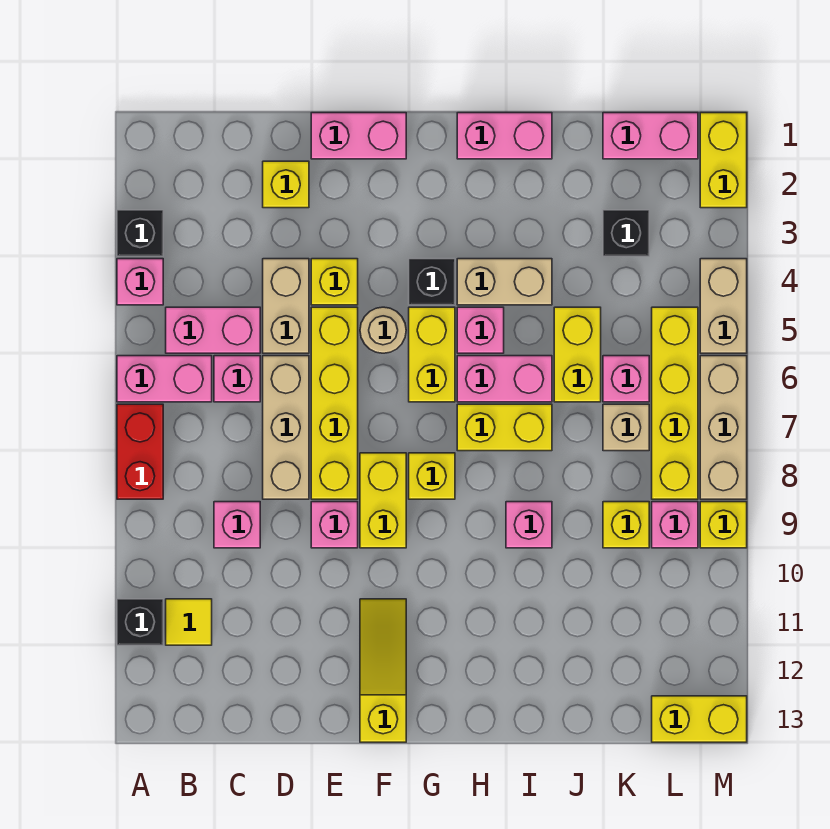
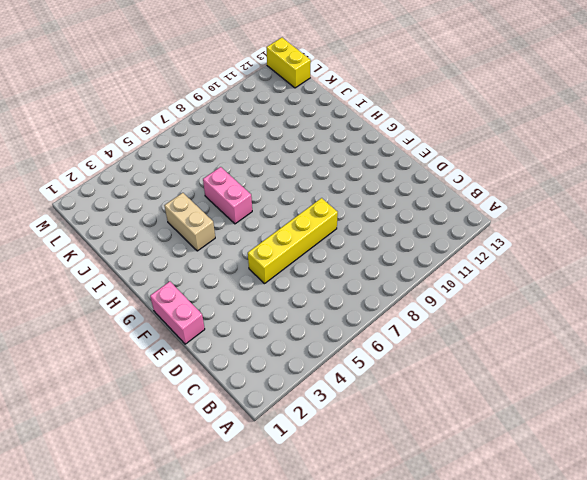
none -> black 1x1 brick [117,210,163,256]
none -> pink 1x1 brick [117,259,163,305]
none -> pink 1x2 brick [117,356,212,402]
none -> red 1x2 brick [117,404,163,499]

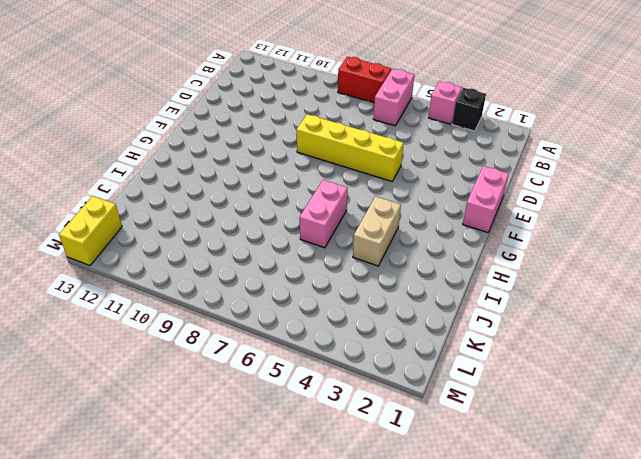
none -> black 1x1 brick [117,599,163,645]
none -> pink 1x2 brick [166,307,260,353]
none -> yellow 1x1 tile [166,599,212,645]
none -> pink 1x1 brick [214,356,260,402]

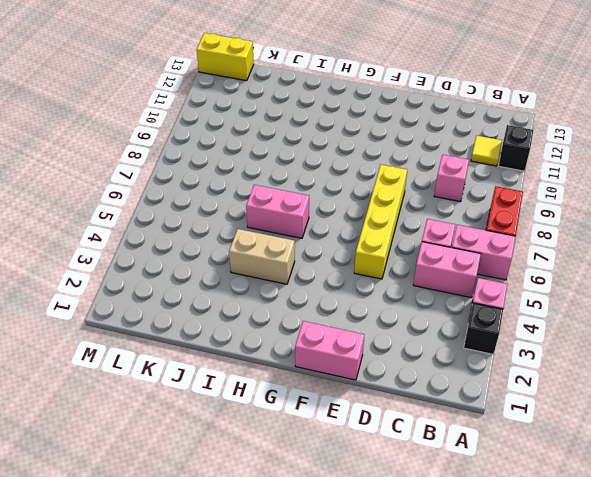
none -> yellow 1x1 brick [263,161,309,208]
none -> tan 1x2 brick [263,259,309,353]
none -> tan 1x3 brick [263,356,309,499]
none -> yellow 1x1 brick [311,259,358,305]

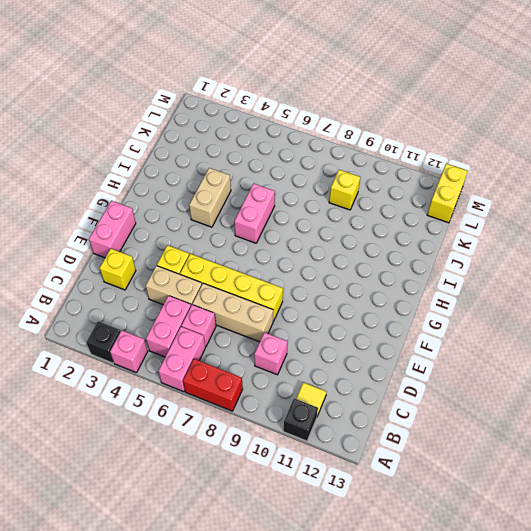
none -> pink 1x1 brick [311,502,358,548]
none -> tan 1x1 round brick [360,307,406,353]
none -> yellow 1x2 brick [360,453,406,548]
none -> yellow 1x3 slope [360,599,406,742]

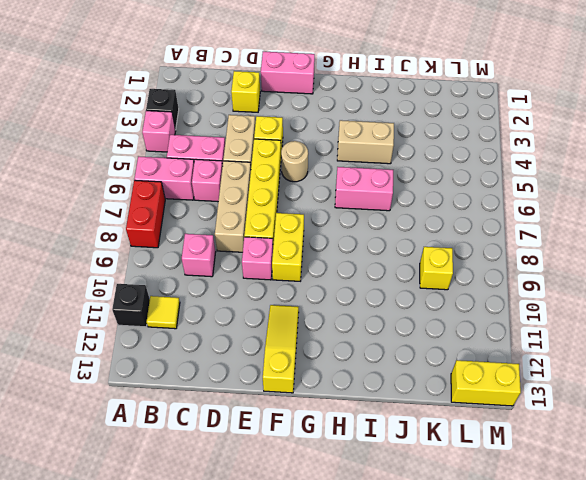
none -> black 1x1 brick [409,259,455,305]
none -> yellow 1x2 brick [409,307,455,402]
none -> yellow 1x1 brick [409,453,455,499]
none -> pink 1x2 brick [457,113,552,159]

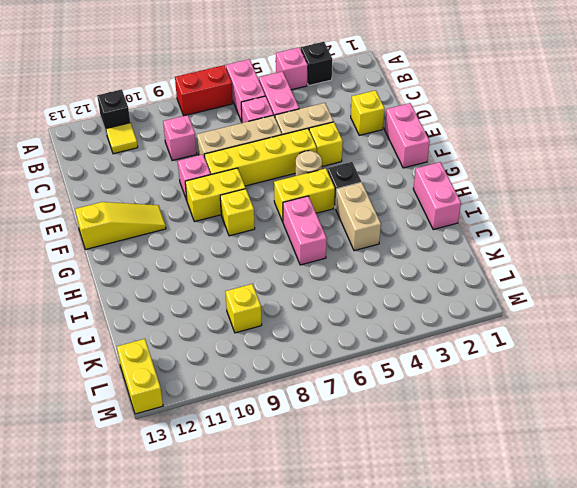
none -> pink 1x1 brick [457,307,504,353]
none -> yellow 1x2 brick [457,404,552,451]
none -> pink 1x1 brick [506,502,552,548]
none -> yellow 1x2 brick [554,307,601,402]

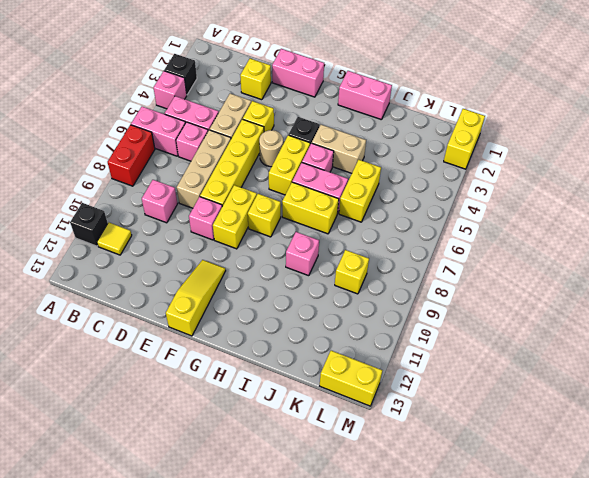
none -> pink 1x2 brick [603,113,698,159]
none -> black 1x1 brick [603,210,649,256]
none -> pink 1x1 brick [603,356,649,402]
none -> tan 1x1 brick [603,404,649,451]

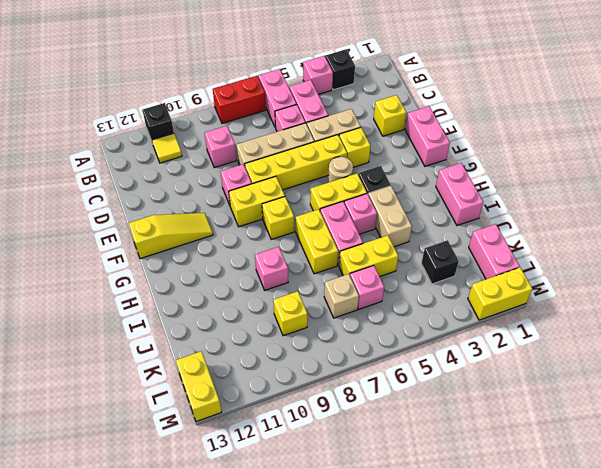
none -> yellow 1x4 brick [652,307,698,499]
none -> pink 1x1 brick [652,502,698,548]
none -> tan 1x2 brick [700,259,747,353]
none -> tan 1x3 brick [700,356,747,499]

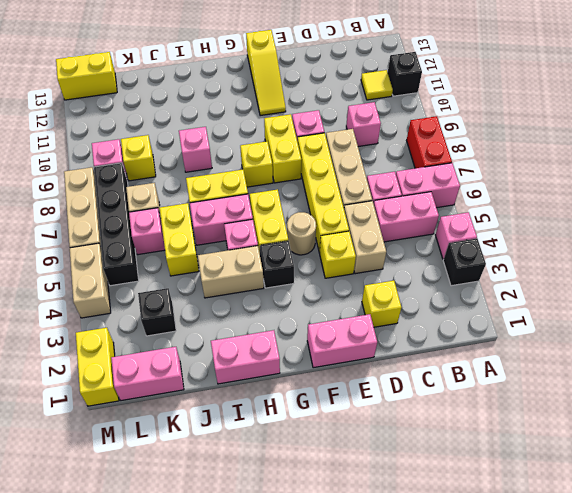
black 1x4 brick [94,163,139,286] -> yellow 1x4 brick [652,307,698,499]
none -> yellow 1x1 brick [700,502,747,548]

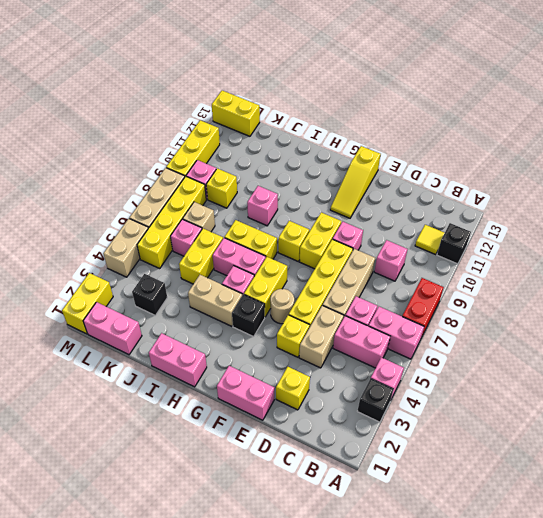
yellow 1x3 brick [166,120,220,176] -> yellow 1x1 brick [700,502,747,548]

